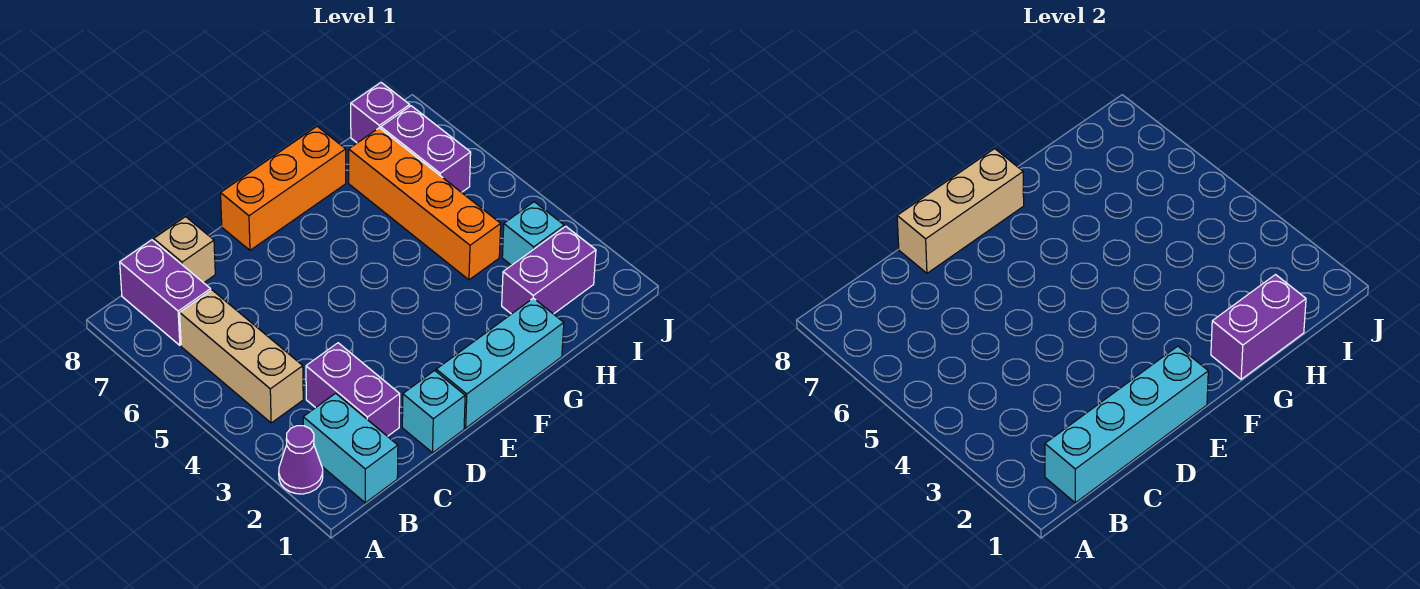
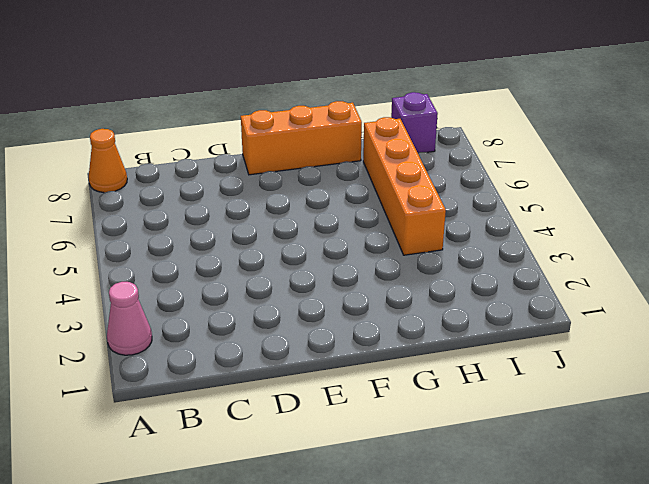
pink 1x1 cone [107,282,152,355] -> purple 1x1 cone [279,426,323,494]
orange 1x1 cone [89,129,127,193] -> none
none -> cyan 1x2 brick [303,393,398,503]
none -> tan 1x3 brick [180,290,303,423]
none -> purple 1x2 brick [120,240,211,345]

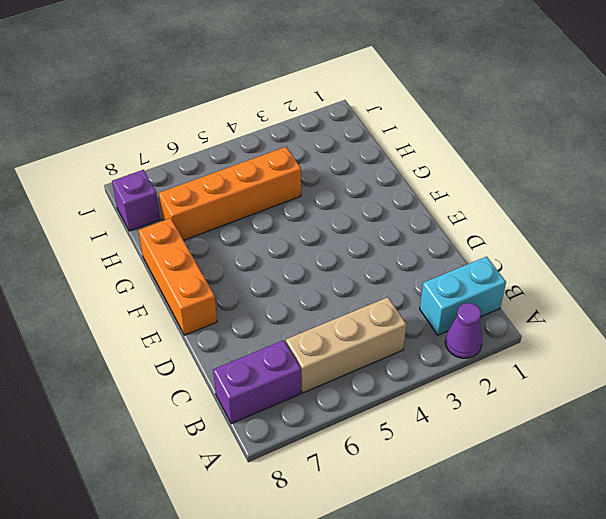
none -> purple 1x2 brick [306,343,400,436]
none -> tan 1x1 brick [154,217,215,283]
none -> cyan 1x1 brick [402,370,465,453]

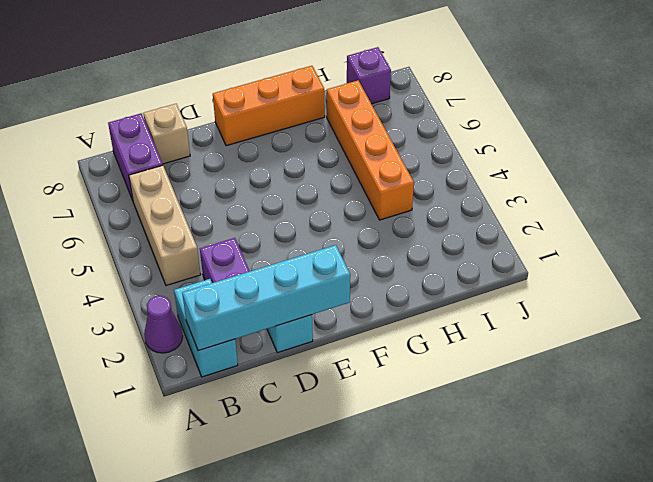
none -> cyan 1x3 brick [436,298,564,428]
none -> purple 1x2 brick [502,226,596,314]
none -> cyan 1x1 brick [502,202,564,265]

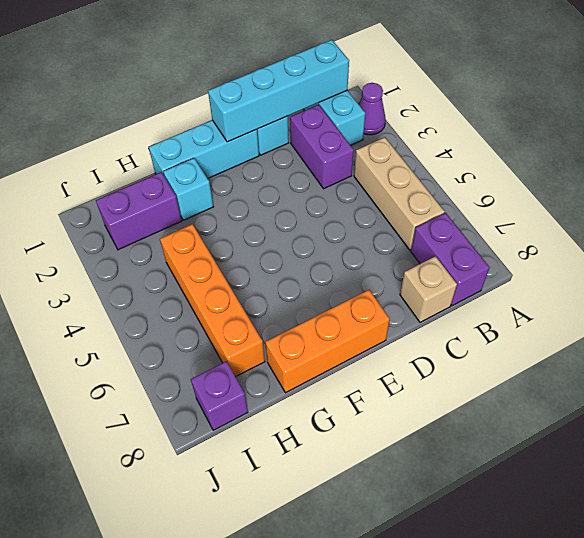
cyan 1x1 brick [163,158,213,220] -> cyan 1x1 brick moved to [502,202,564,265]
none -> purple 1x2 brick [381,106,471,192]
none -> tan 1x3 brick [897,149,1024,273]
none -> purple 1x2 brick [1211,275,1306,379]

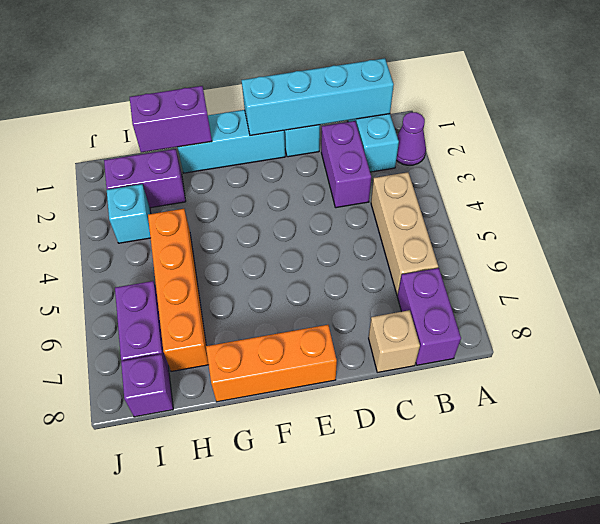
none -> tan 1x3 brick [897,149,1024,273]

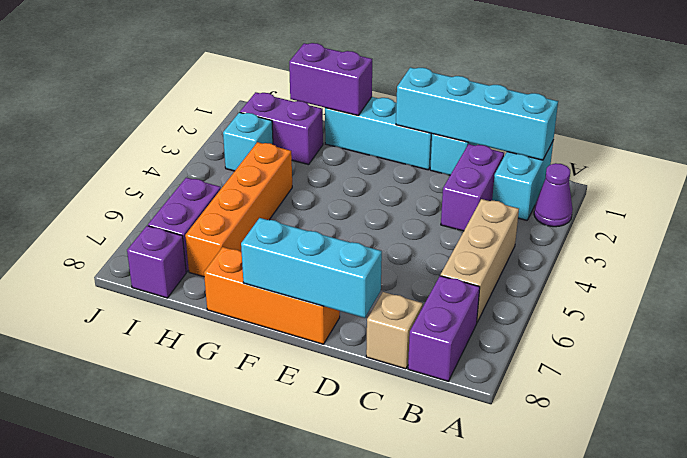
cyan 1x3 brick [241,218,382,318] -> tan 1x3 brick [897,149,1024,273]

